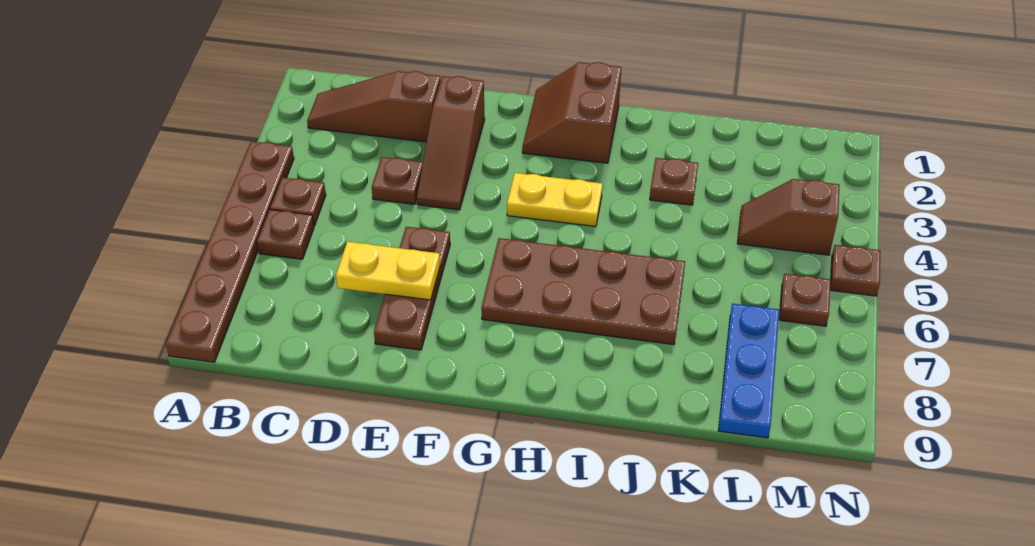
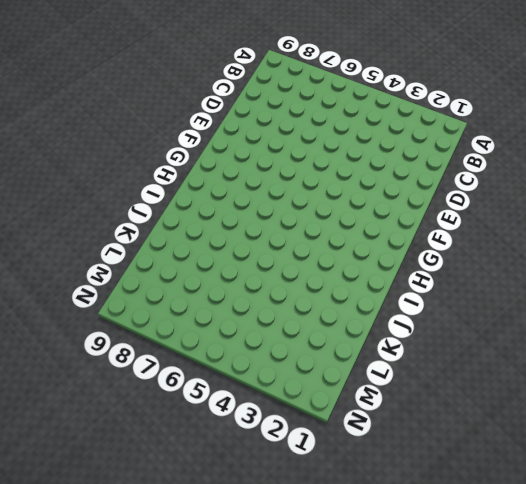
none -> brown 1x6 plate [166,141,294,362]
none -> brown 1x3 slope [307,71,441,142]
none -> brown 1x1 plate [270,177,326,226]

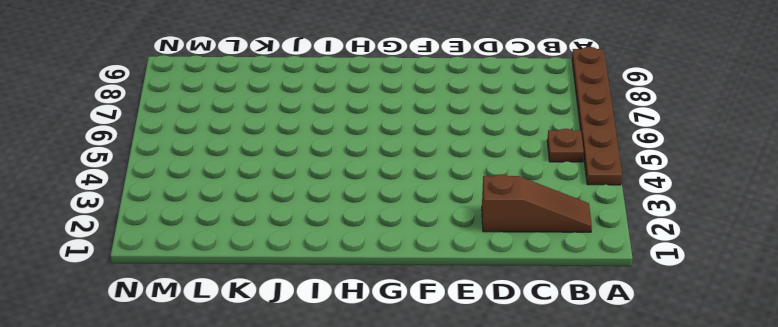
none -> brown 1x1 plate [257,210,314,259]
none -> brown 1x1 plate [372,157,423,204]
none -> brown 1x3 slope [417,76,485,210]

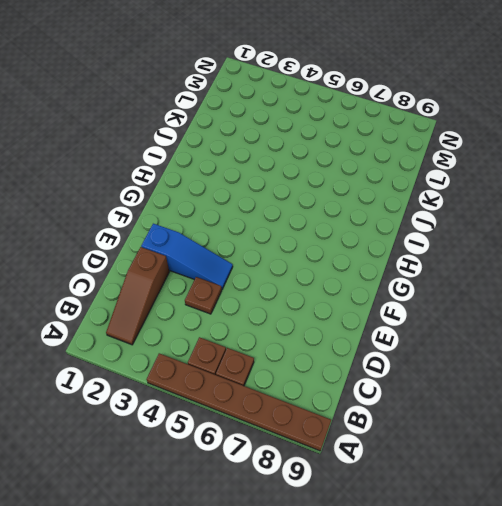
blue 1x3 slope [141,224,233,289] -> brown 1x3 slope [417,76,485,210]
none -> brown 1x3 plate [374,227,450,350]
none -> brown 2x2 slope [522,62,621,163]
none -> yellow 1x2 plate [507,173,603,227]

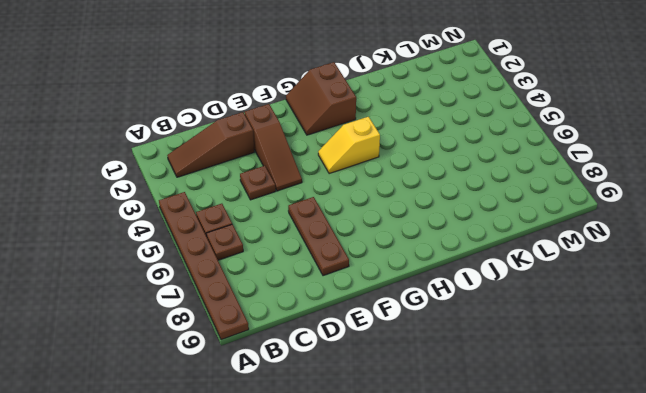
yellow 1x2 slope [318,117,380,174] -> yellow 1x2 plate [507,173,603,227]
none -> brown 2x4 plate [481,238,685,345]
none -> brown 1x1 plate [650,158,698,205]
none -> brown 1x2 slope [737,179,840,255]

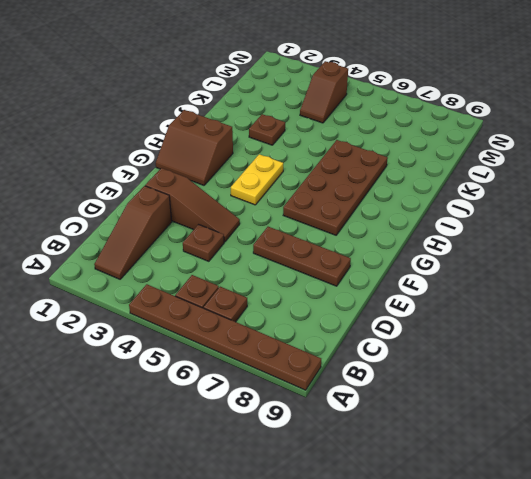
none -> blue 1x3 plate [719,304,779,438]
none -> brown 1x1 plate [779,274,831,326]
none -> brown 1x1 plate [830,245,880,296]

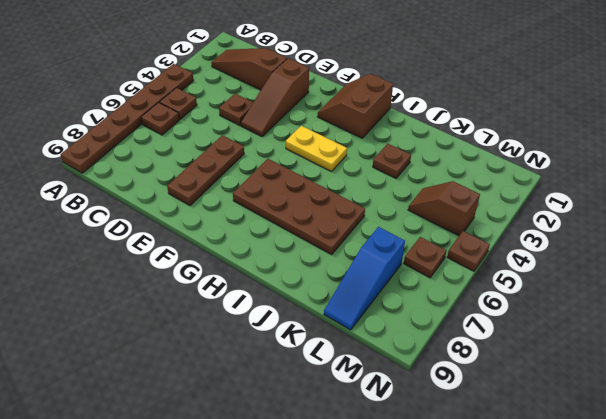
blue 1x3 slope [324,227,405,330] -> blue 1x3 plate [719,304,779,438]
none -> yellow 1x2 plate [336,242,440,300]

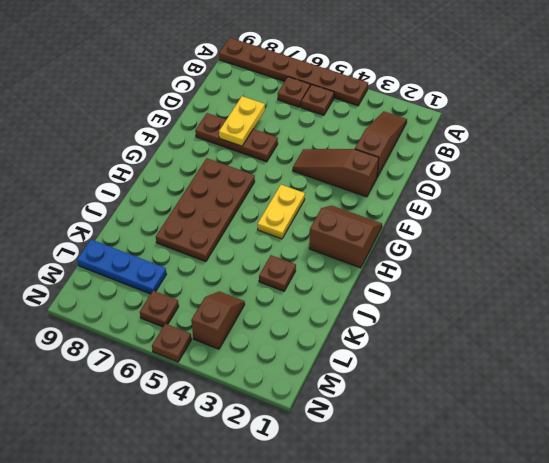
none -> brown 1x1 plate [372,157,423,204]

